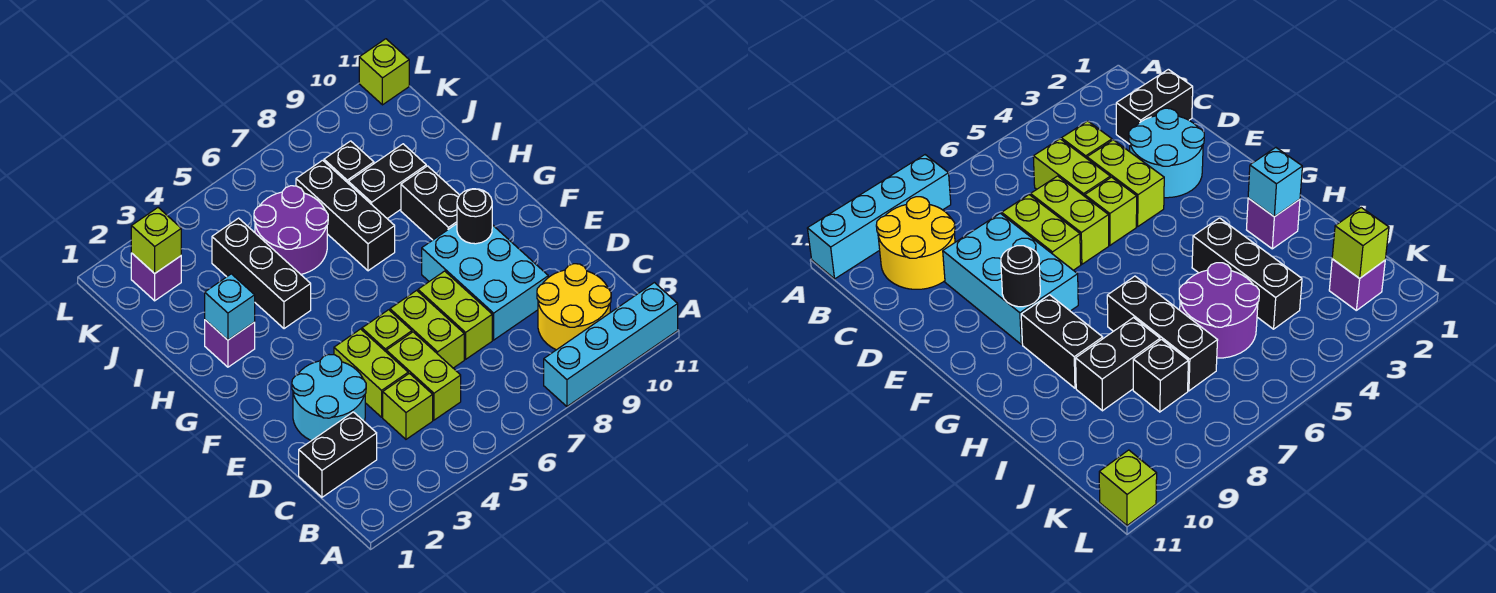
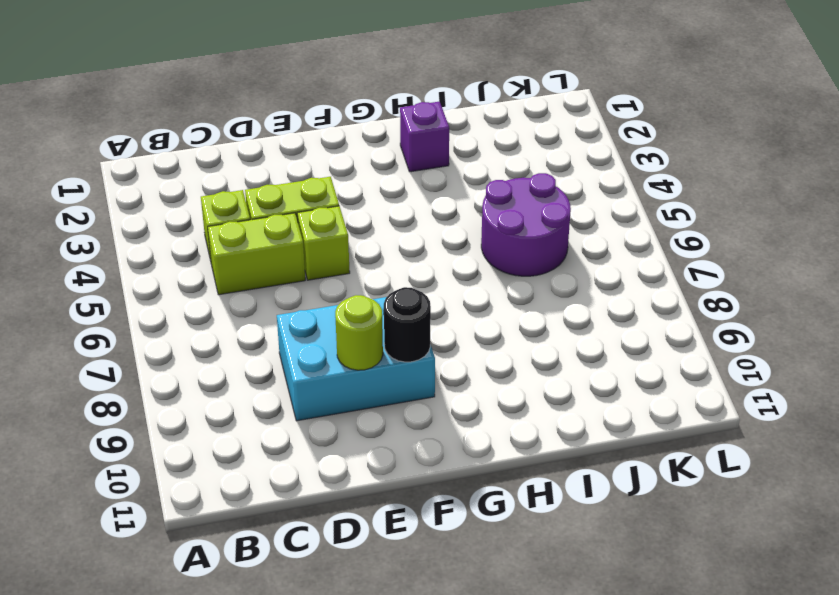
lime 1x1 round brick [335,295,383,370] -> none
none -> cyan 1x4 brick [544,283,678,406]
none -> yellow 2x2 round brick [537,264,611,350]
none -> black 1x2 brick [299,412,377,497]

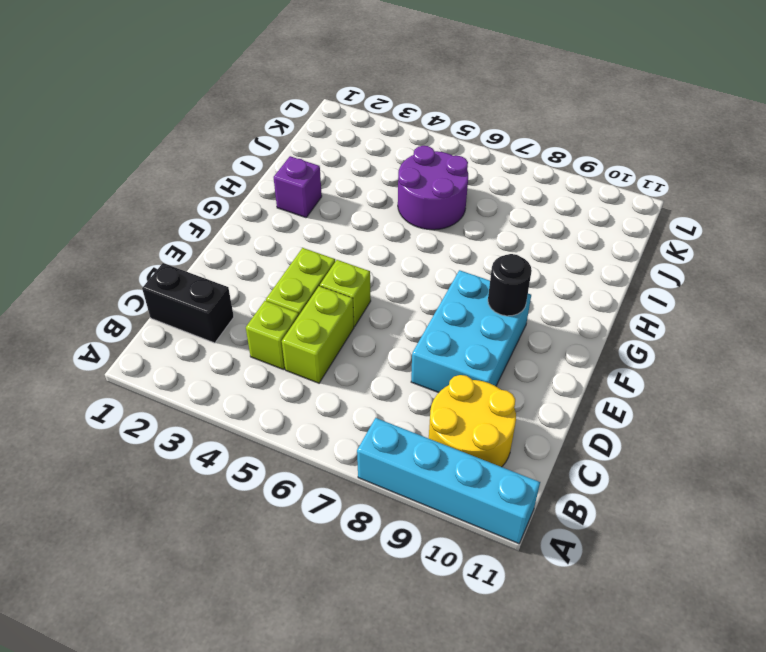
none -> cyan 2x2 round brick [292,355,366,441]
none -> lime 1x2 brick [390,290,464,368]
none -> lime 1x2 brick [418,271,492,359]

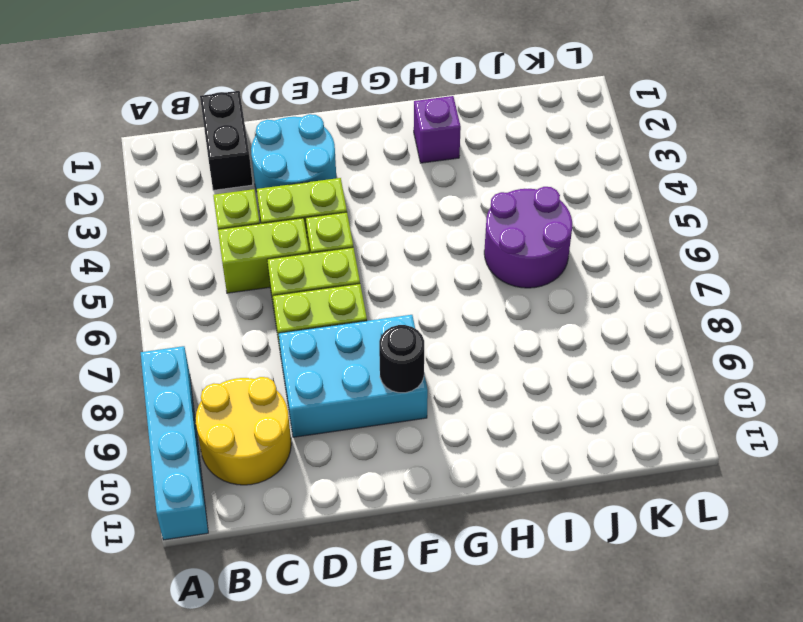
none -> black 1x2 brick [401,166,459,240]
none -> black 1x3 brick [212,218,311,329]
none -> black 1x3 brick [296,160,395,271]

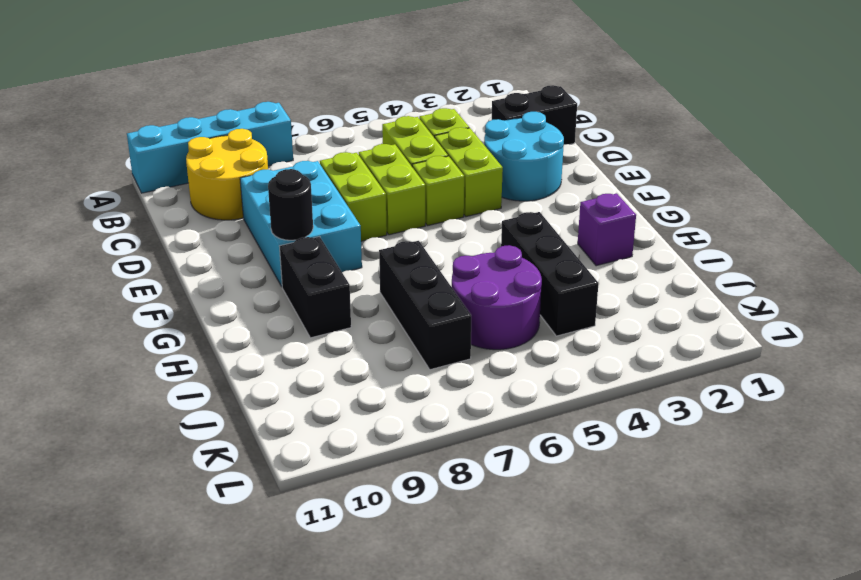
none -> black 1x2 brick [348,144,426,219]
none -> black 1x1 brick [324,141,374,183]
none -> purple 1x1 brick [131,253,181,301]

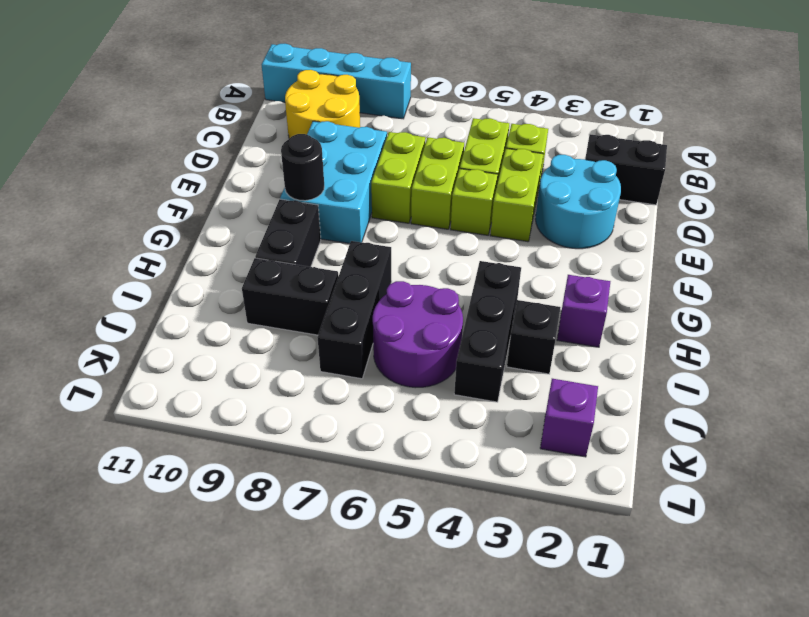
black 1x1 brick [507,300,561,374] -> black 1x1 brick moved to [324,141,374,183]
none -> lime 1x1 brick [359,39,409,105]
none -> cyan 1x1 brick [205,274,255,340]
none -> lime 1x1 brick [131,208,181,274]

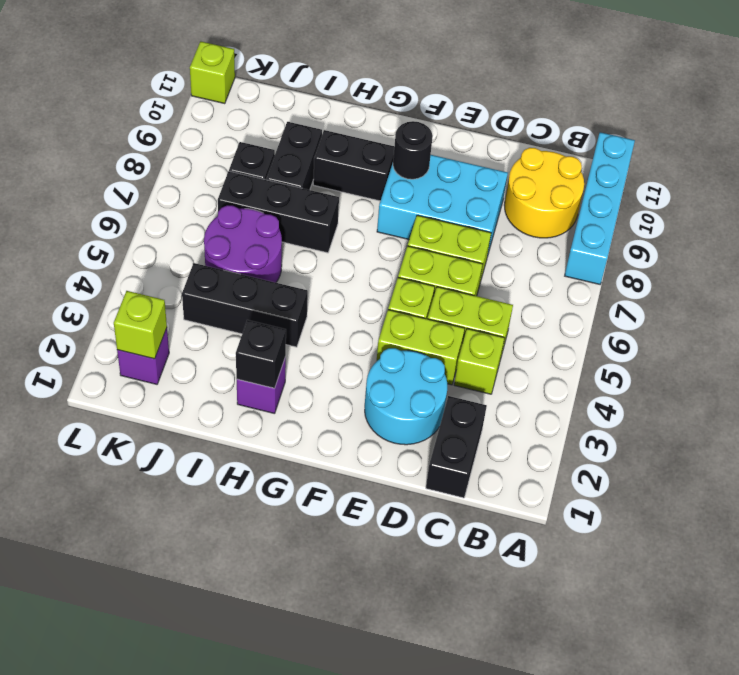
black 1x1 brick [236,320,286,388] -> cyan 1x1 brick [205,274,255,340]

